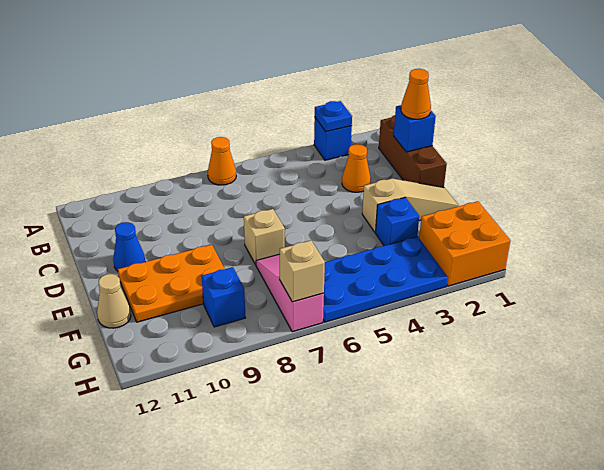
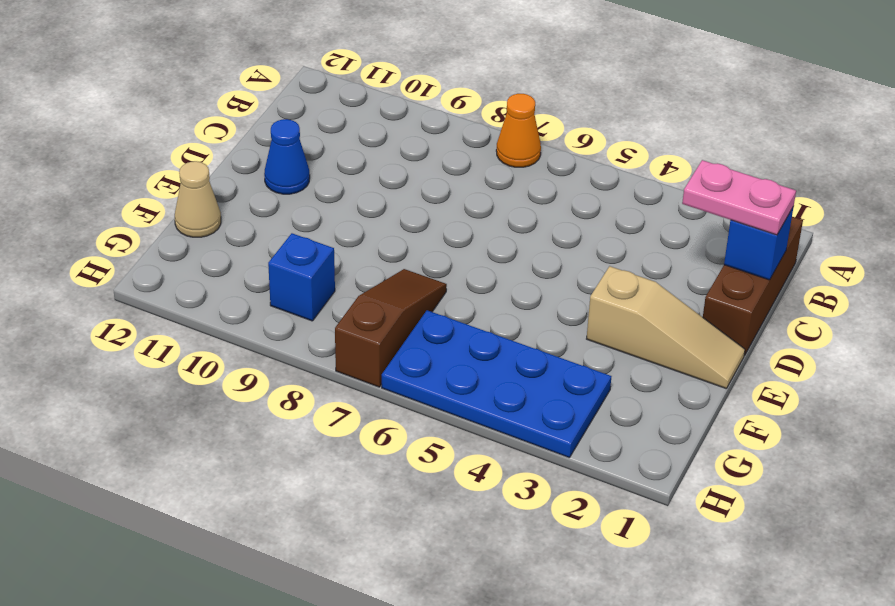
pink 1x2 plate [682,160,796,235] -> orange 1x1 cone [401,69,431,119]
brown 1x3 slope [335,269,447,387] -> pink 1x3 slope [256,254,324,332]
none -> blue 1x1 brick [314,118,352,160]
none -> orange 1x1 cone [342,144,371,192]
none -> tan 1x1 brick [244,209,285,265]

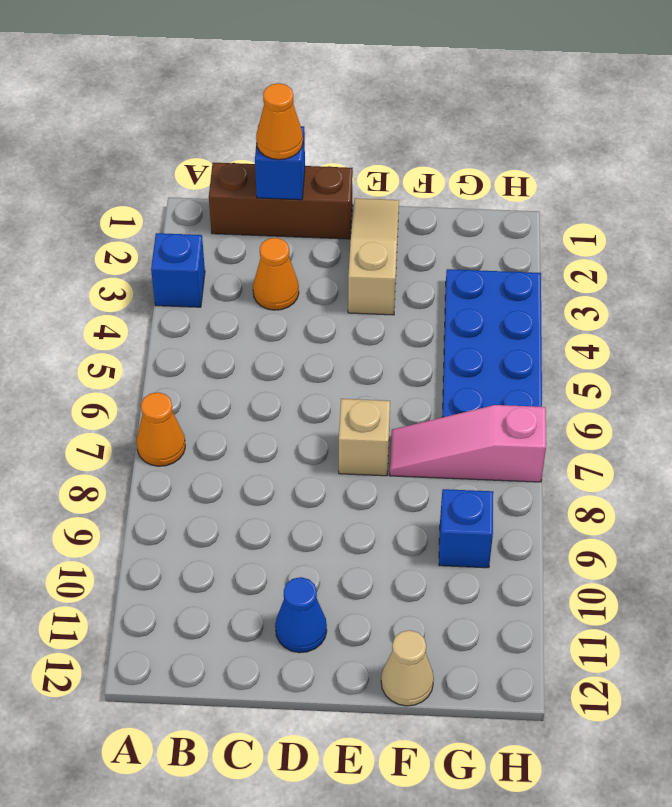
none -> orange 2x3 plate [118,245,224,322]
none -> blue 1x1 brick [376,197,419,246]
none -> orange 2x2 brick [419,201,510,286]

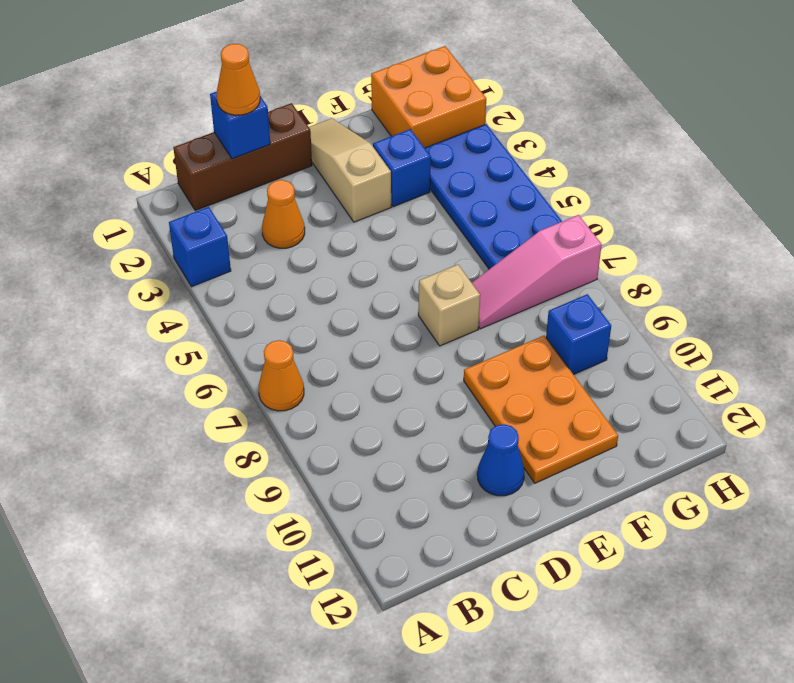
none -> tan 1x1 cone [97,274,131,328]
none -> blue 1x1 plate [315,101,352,132]
none -> tan 1x1 brick [280,240,325,302]

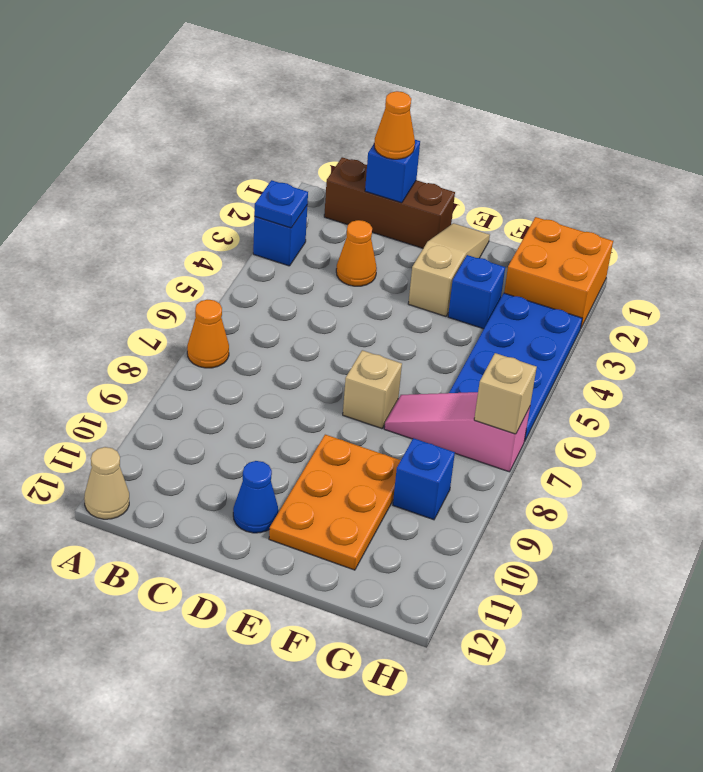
tan 1x1 cone [84,447,129,519] -> tan 1x1 cone moved to [97,274,131,328]

